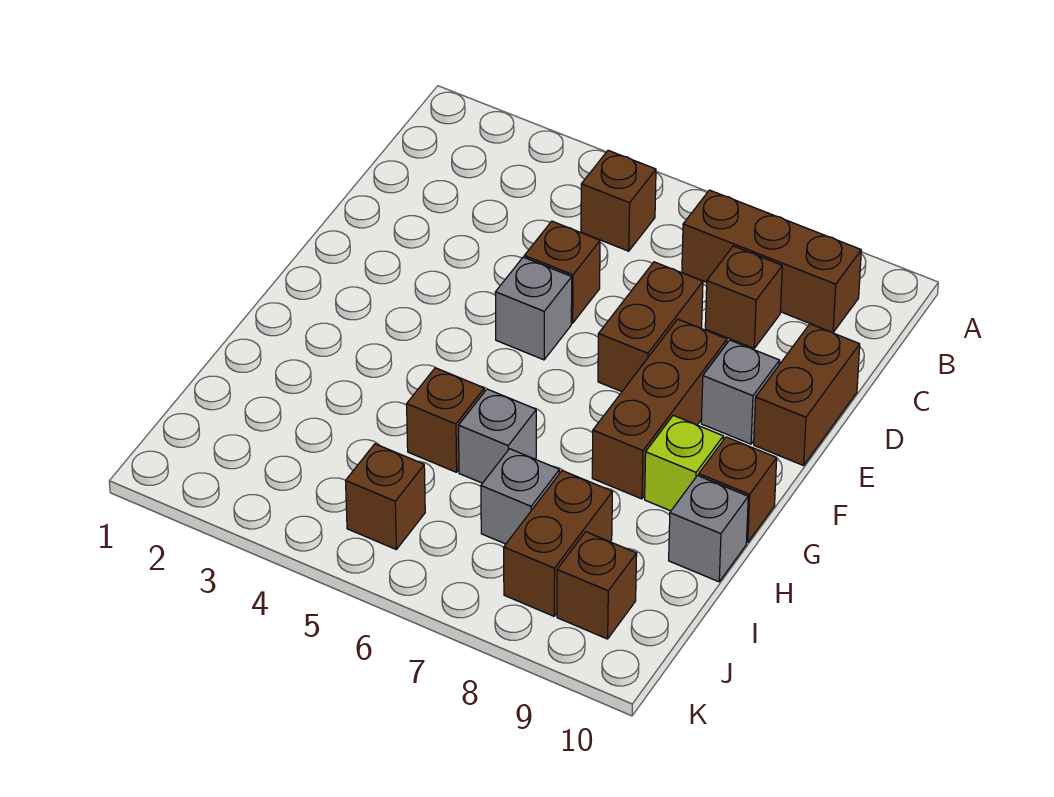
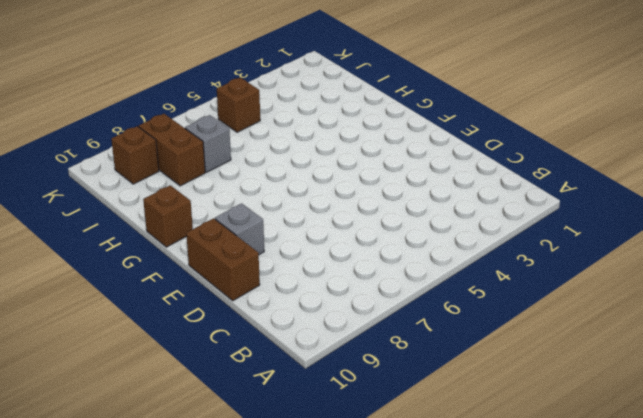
none -> brown 1x1 brick [581,150,656,251]
none -> brown 1x3 brick [682,190,861,333]
none -> brown 1x1 brick [705,246,782,348]

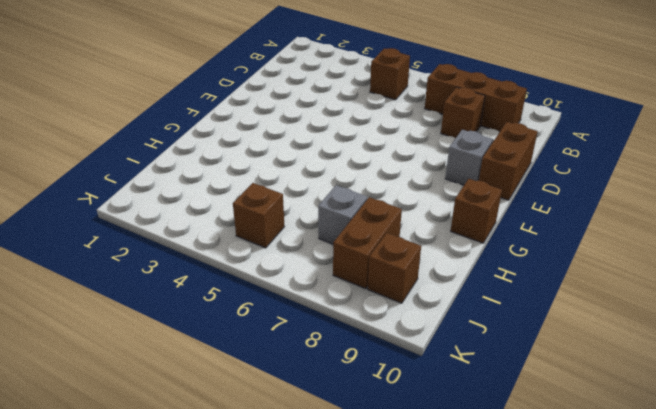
none -> brown 1x1 brick [524,221,600,323]
none -> brown 1x2 brick [598,262,703,392]
none -> grey 1x1 brick [495,257,572,360]

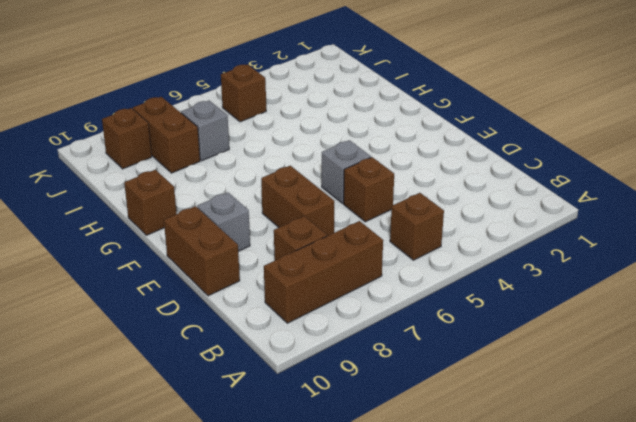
none -> brown 1x3 brick [592,319,727,499]
none -> lime 1x1 brick [645,415,723,511]
none -> brown 1x1 brick [407,368,484,472]

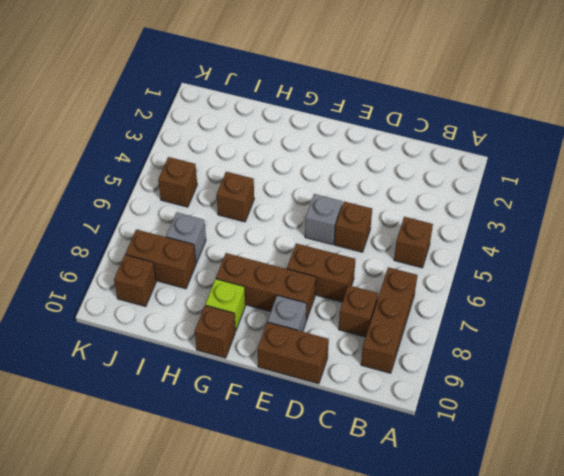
none -> grey 1x1 brick [459,389,536,483]
none -> grey 1x1 brick [669,476,748,582]

